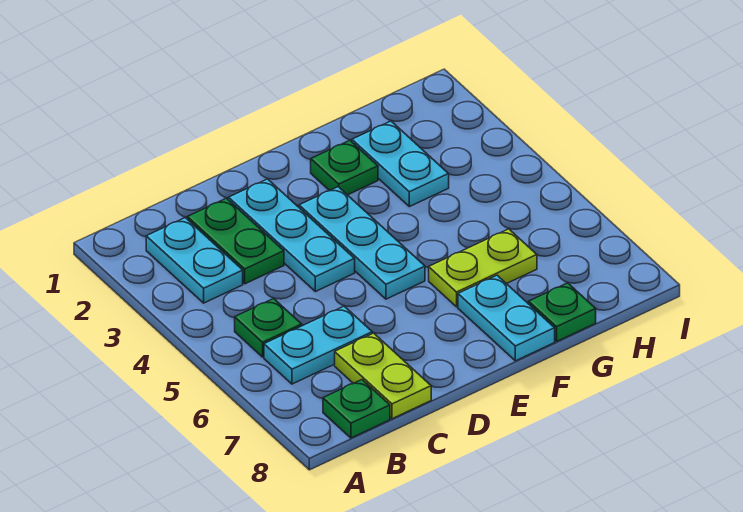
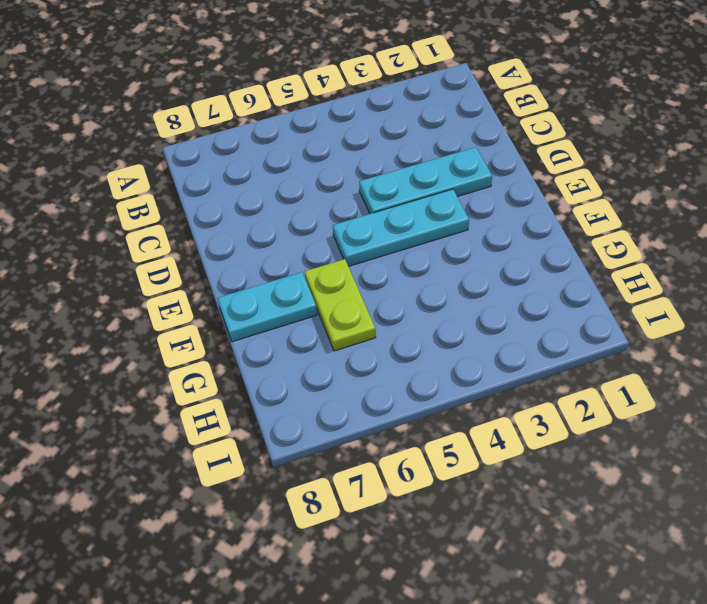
none -> cyan 1x2 plate [146,218,243,303]
none -> green 1x1 plate [235,299,302,357]
none -> cyan 1x2 plate [264,306,372,384]

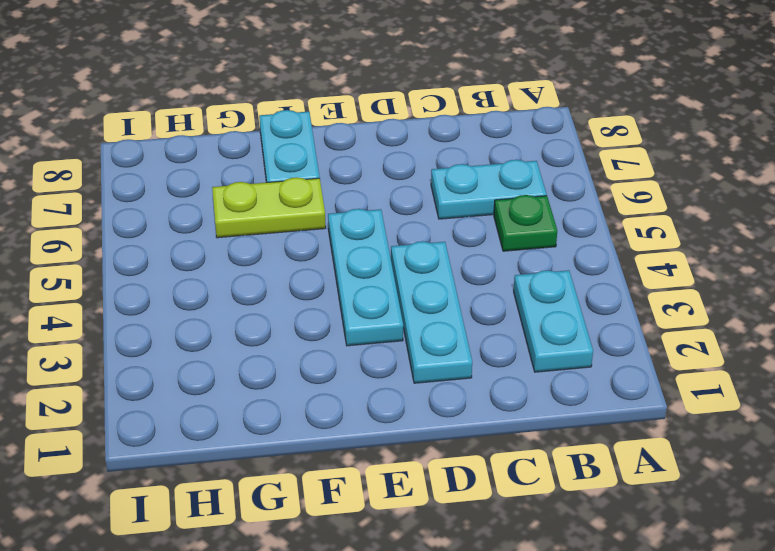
none -> green 1x1 plate [323,380,390,438]
none -> green 1x2 plate [187,198,284,284]
none -> lime 1x2 plate [335,333,431,419]

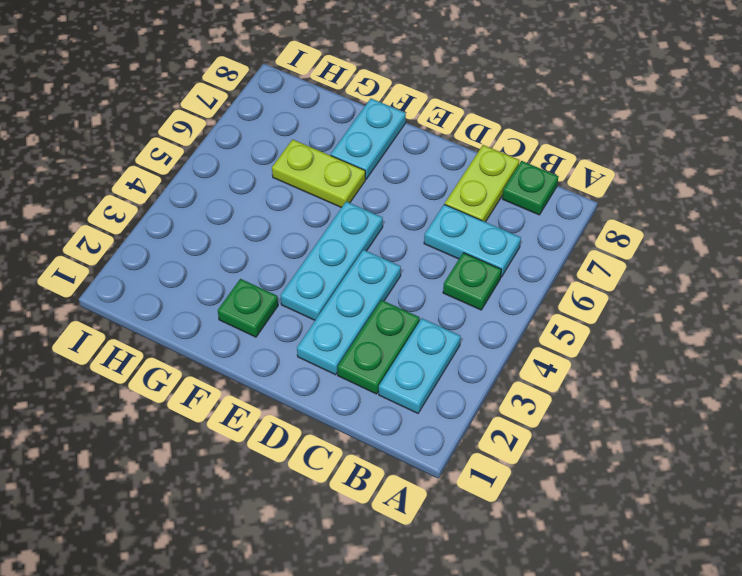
none -> cyan 1x2 plate [352,121,449,207]
none -> green 1x1 plate [529,283,596,341]

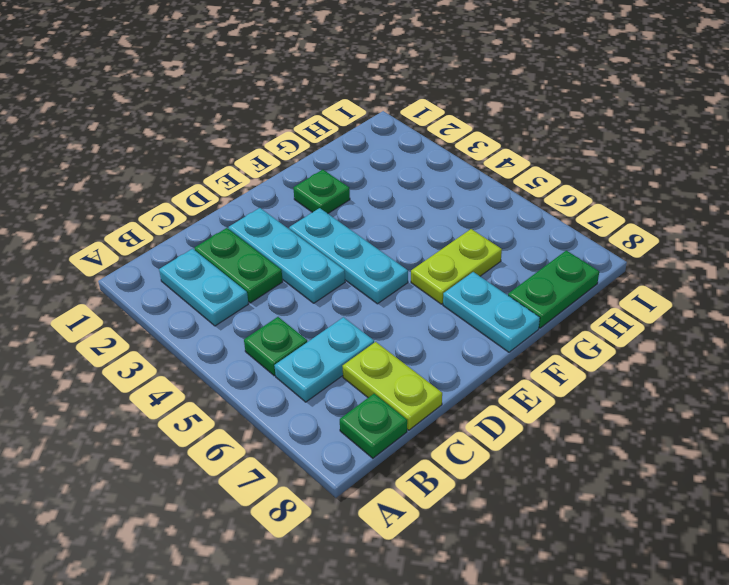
green 1x2 plate [508,250,599,328] -> green 1x1 plate [529,283,596,341]
none -> cyan 1x2 plate [352,121,449,207]

